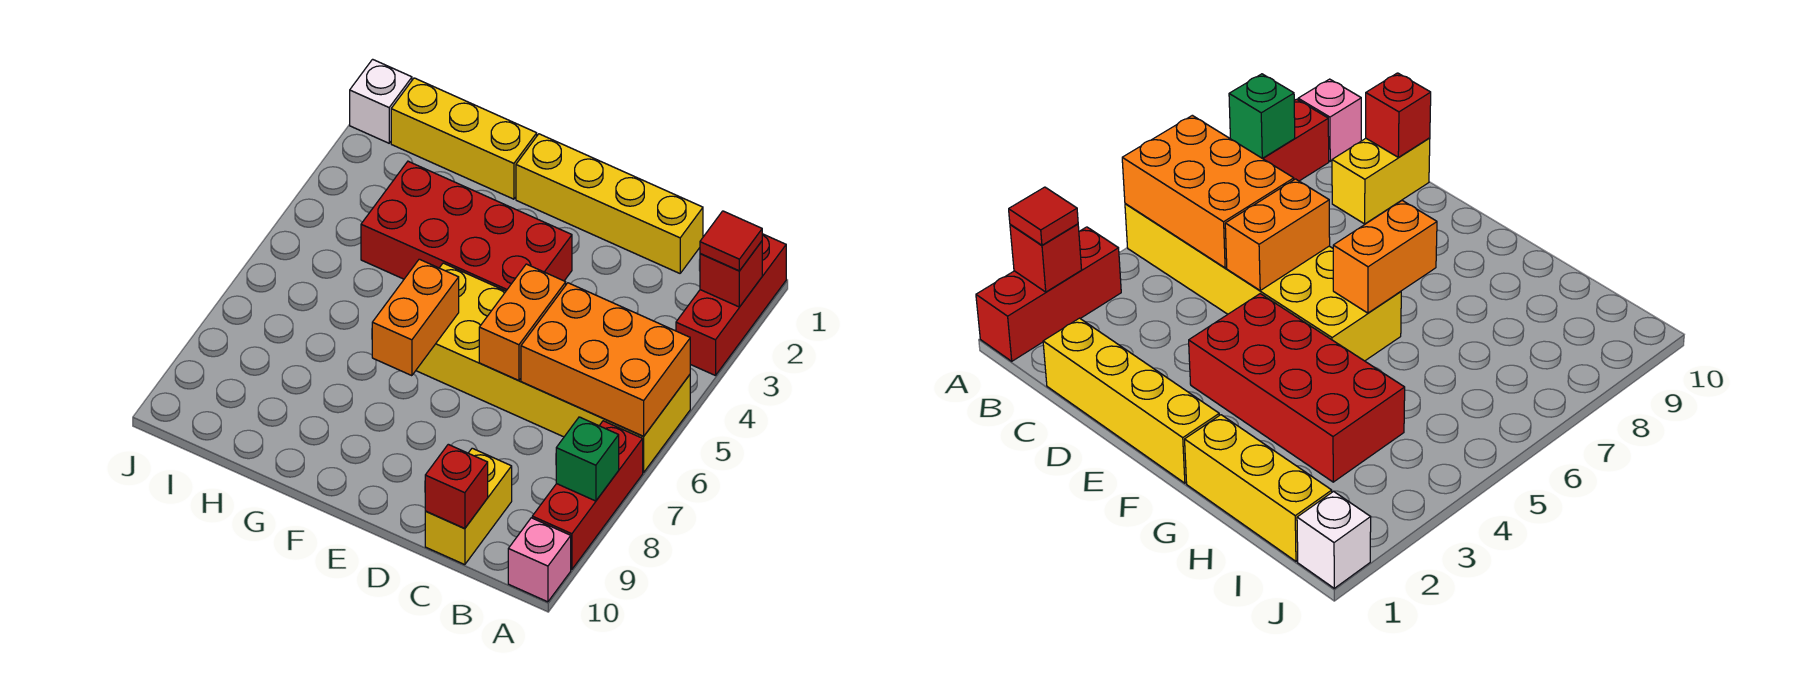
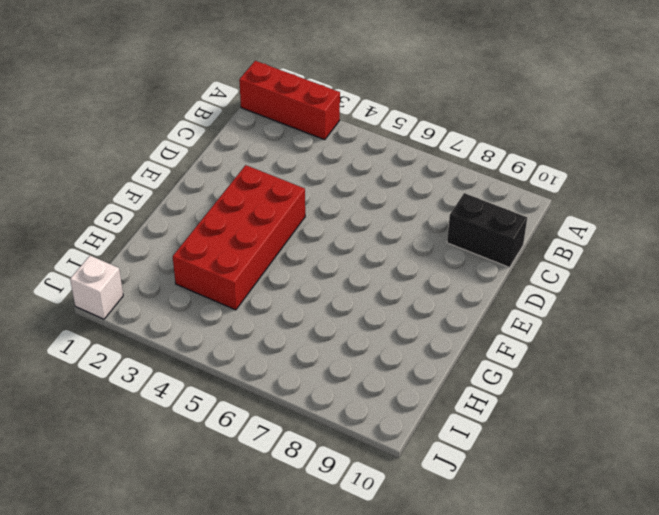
black 1x2 brick [447,193,527,267] -> yellow 1x2 brick [425,448,512,565]
none -> yellow 2x6 brick [416,263,690,472]
none -> red 1x3 brick [532,421,643,570]
none -> pink 1x1 brick [508,518,571,602]

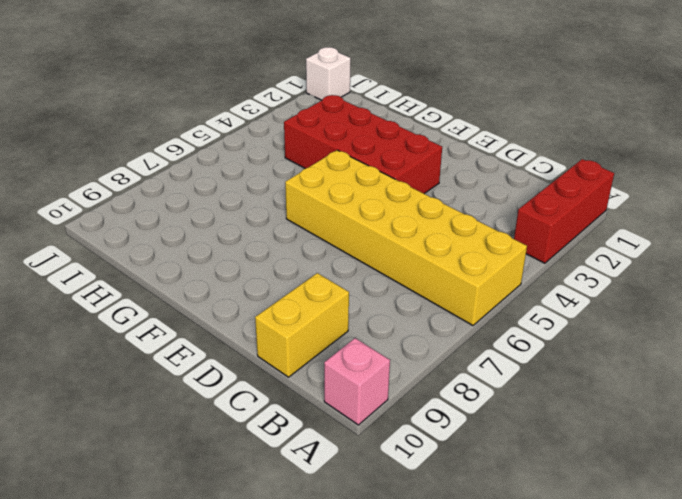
none -> red 1x3 brick [532,421,643,570]
none -> yellow 1x4 brick [516,134,703,273]
none -> yellow 1x3 brick [391,78,537,199]

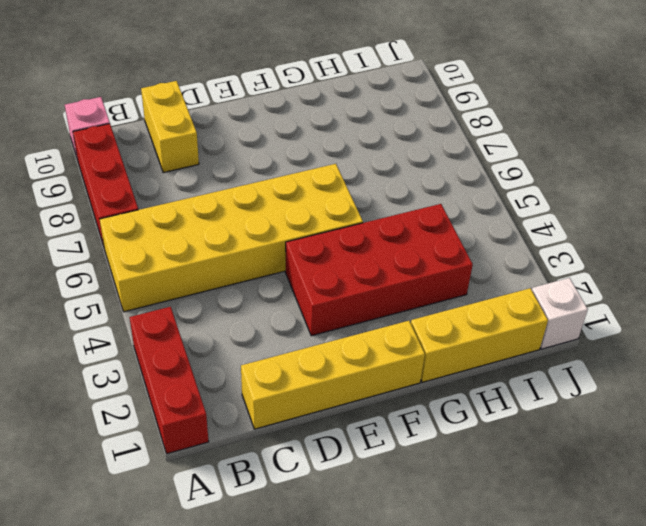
none -> red 1x1 brick [700,241,762,307]
none -> orange 2x3 brick [521,283,690,436]
none -> green 1x1 brick [556,417,619,501]

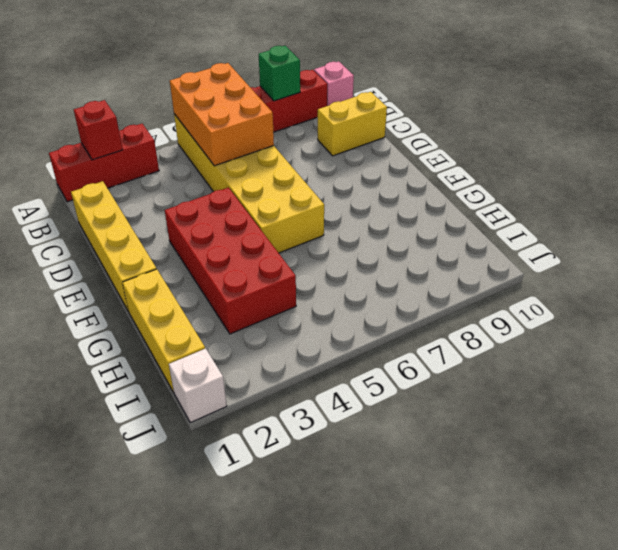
none -> red 1x1 brick [425,444,488,529]
none -> orange 1x2 brick [479,264,566,381]
none -> orange 1x2 brick [372,259,459,376]

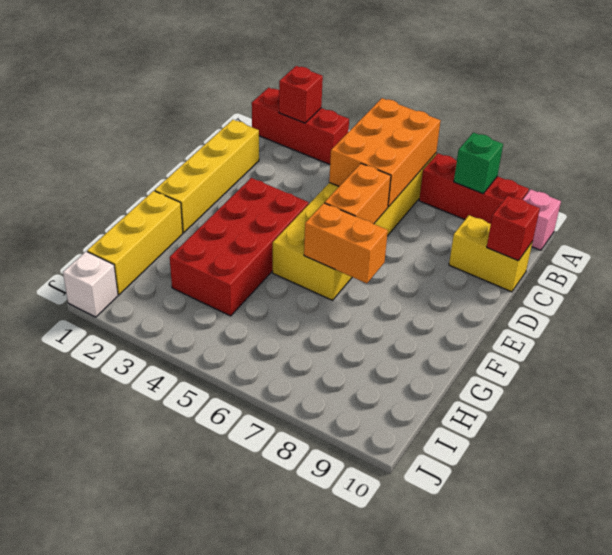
orange 1x2 brick [325,164,391,224] -> orange 1x2 brick turned to [479,264,566,381]
none -> red 1x1 tile [700,211,762,271]

